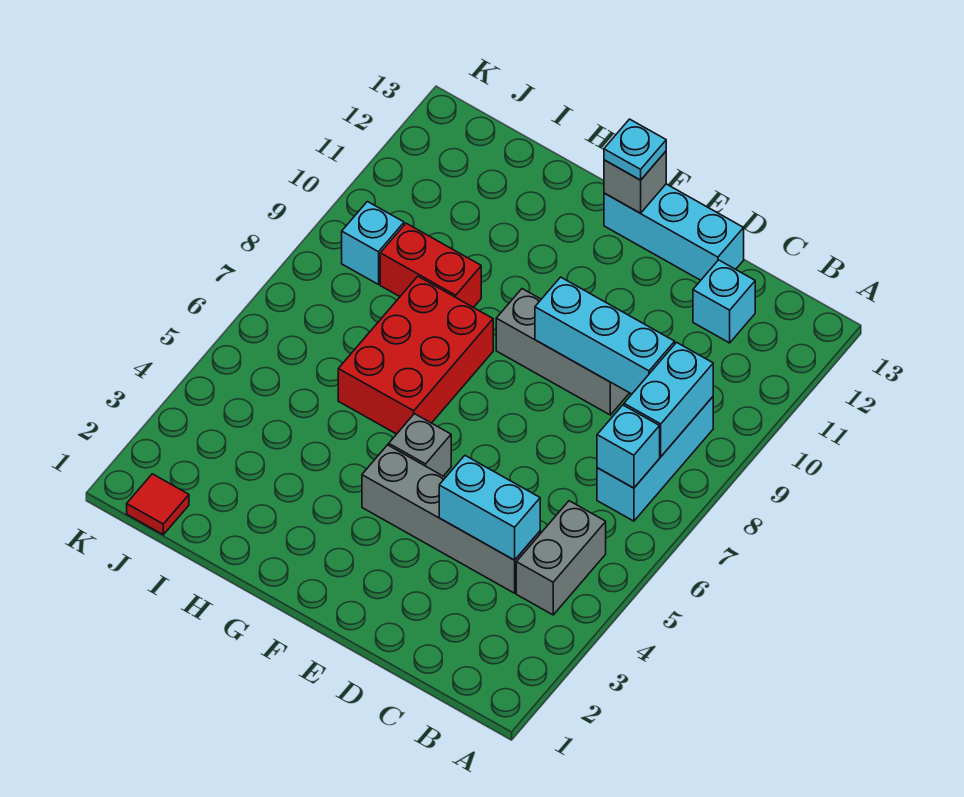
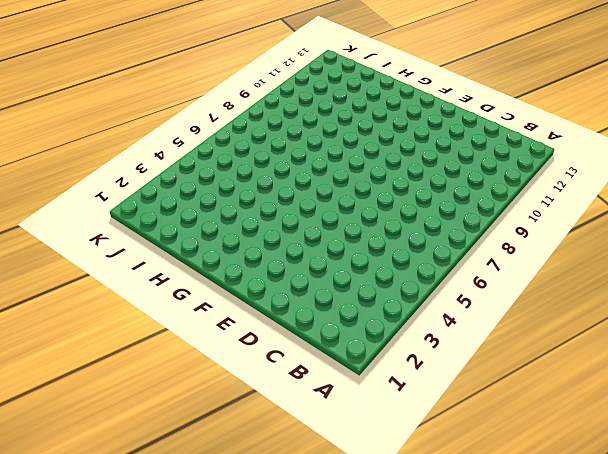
none -> grey 1x2 brick [516,501,606,615]
none -> cyan 1x3 brick [597,397,713,521]
none -> grey 1x4 brick [362,445,540,593]

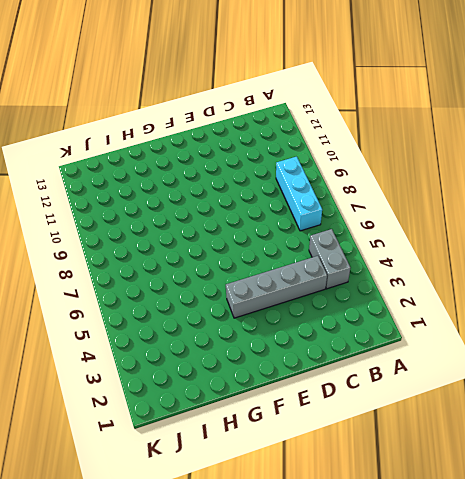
none -> cyan 1x1 brick [693,260,755,343]
none -> grey 1x3 brick [496,289,629,415]
none -> cyan 1x3 brick [604,184,744,280]

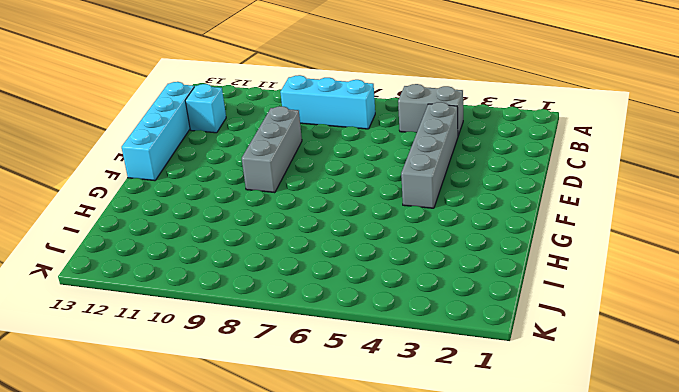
cyan 1x4 brick [122,82,194,181] -> cyan 1x3 brick [604,184,744,280]
none -> grey 1x1 brick [389,414,451,476]
none -> red 2x3 brick [338,276,493,434]
none -> red 1x2 brick [380,223,481,308]

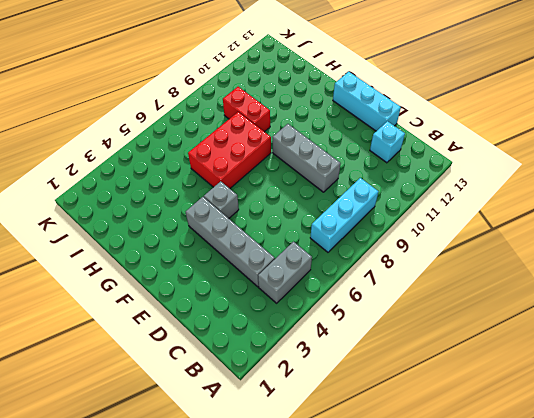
none -> red 1x1 tile [127,474,189,535]
none -> cyan 1x1 brick [342,202,404,284]
none -> cyan 1x1 brick [597,405,660,488]

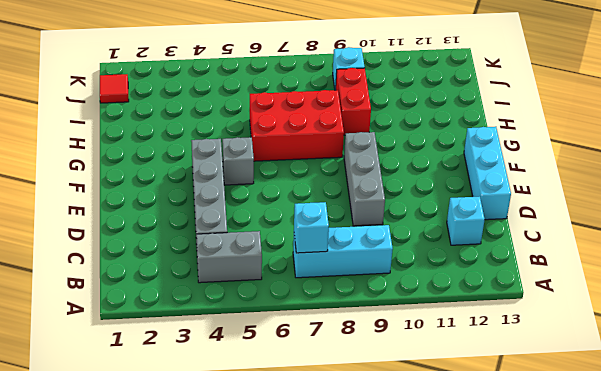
none -> cyan 1x2 brick [624,342,713,457]
none -> cyan 1x2 brick [439,456,540,560]
none -> cyan 1x3 brick [535,277,675,394]

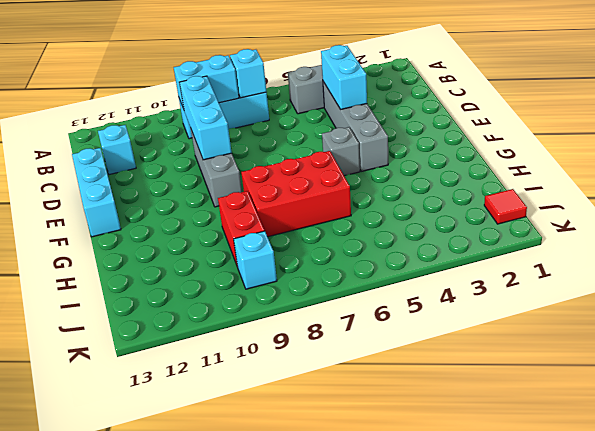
none -> grey 1x1 brick [604,151,666,213]
none -> cyan 1x1 plate [604,119,666,180]

